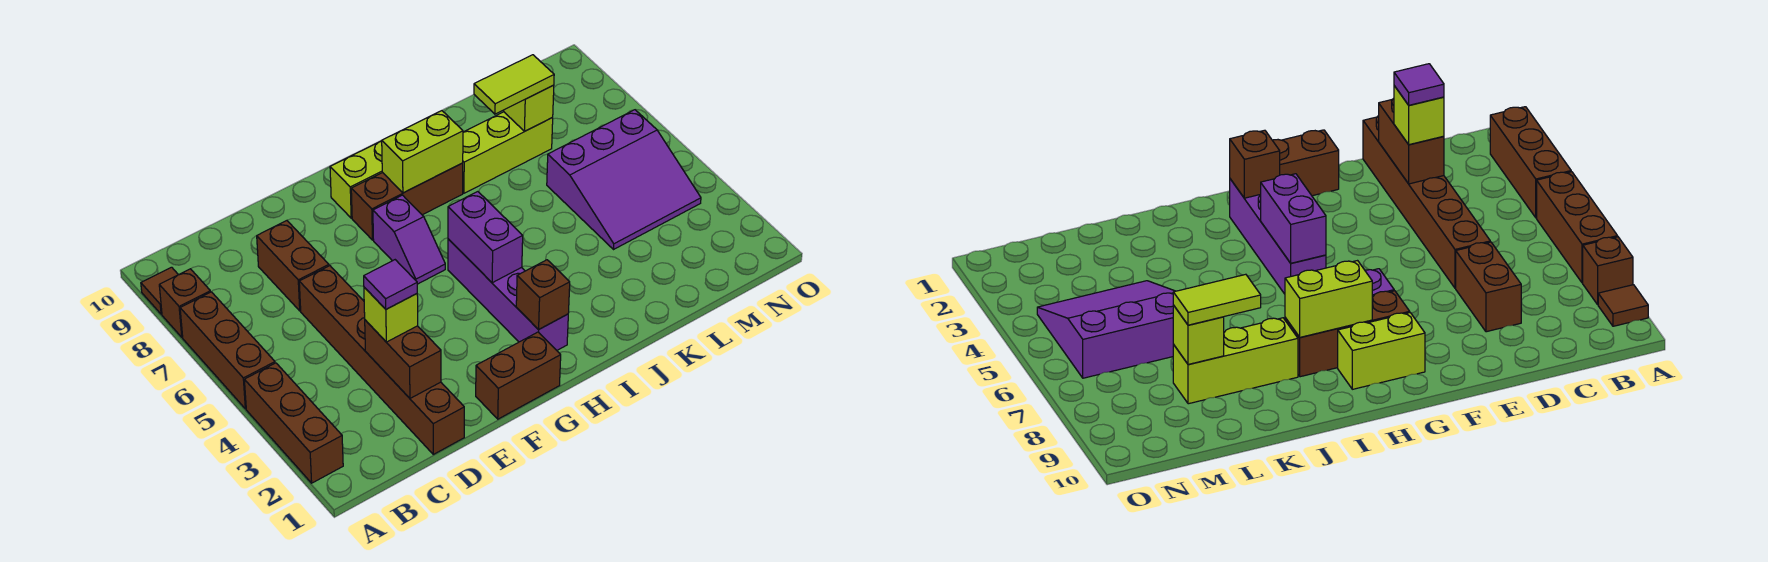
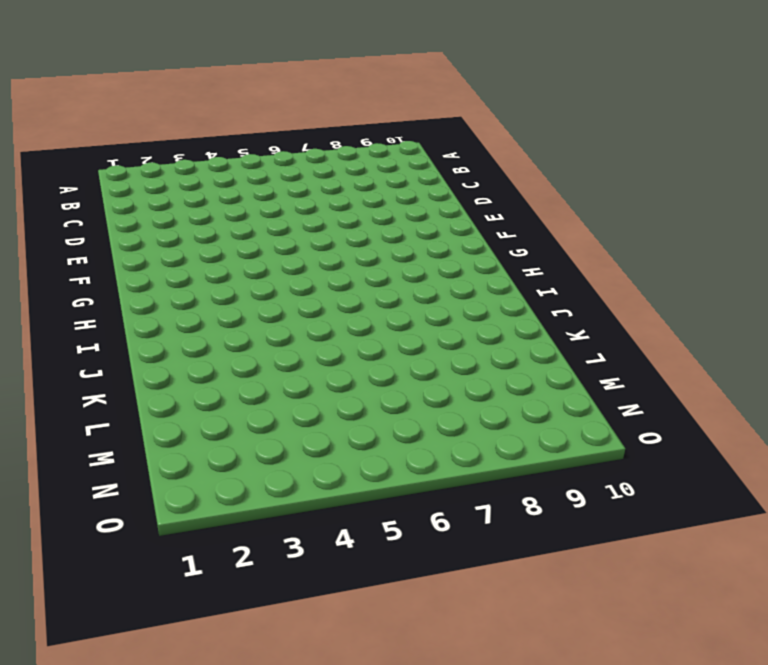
none -> brown 1x3 brick [244,363,343,483]
none -> brown 1x3 brick [180,292,275,409]
none -> brown 1x1 brick [159,269,210,337]

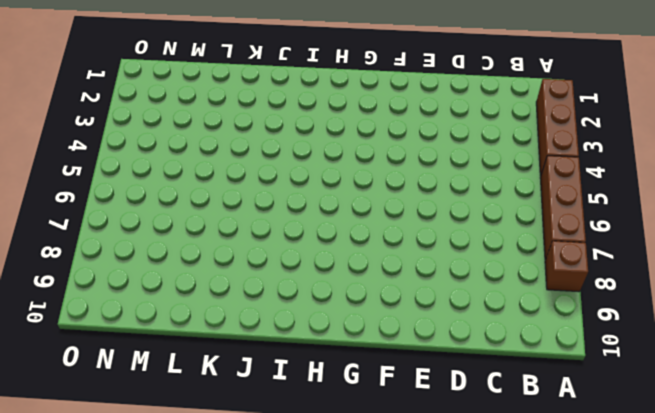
none -> brown 1x1 tile [141,267,178,314]
none -> brown 1x6 brick [299,266,464,454]
none -> brown 1x2 brick [257,221,329,311]

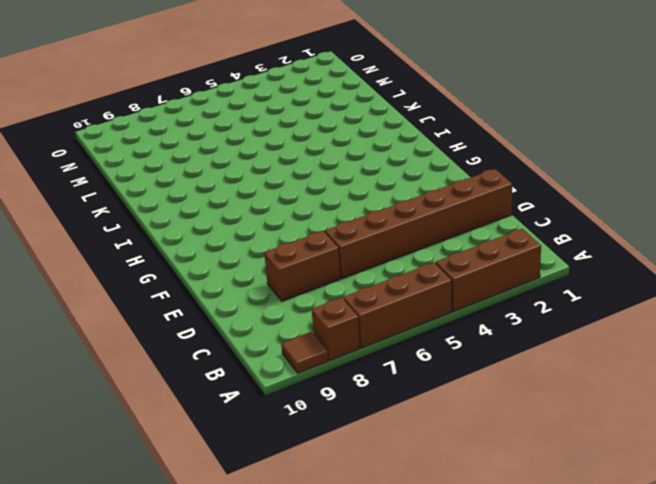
none -> brown 1x2 brick [476,332,561,419]
none -> purple 1x2 slope [373,195,445,284]
none -> brown 1x3 brick [351,163,463,240]

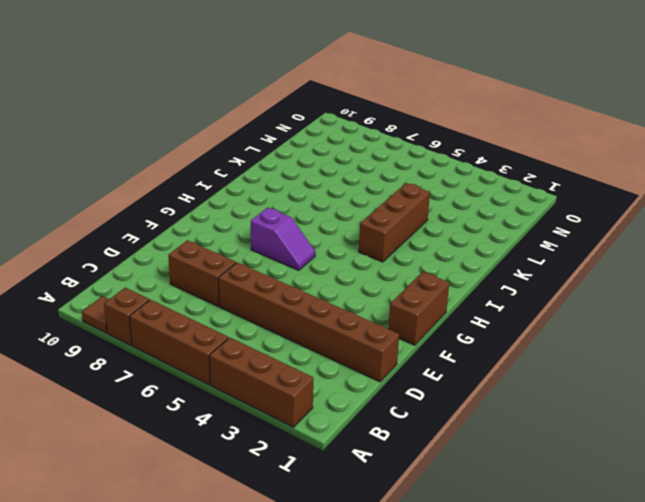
brown 1x3 brick [359,183,430,262] -> brown 1x3 brick moved to [351,163,463,240]
none -> lime 1x2 brick [330,141,383,218]
none -> purple 1x4 brick [448,239,568,350]
none -> lime 1x3 brick [463,112,553,193]

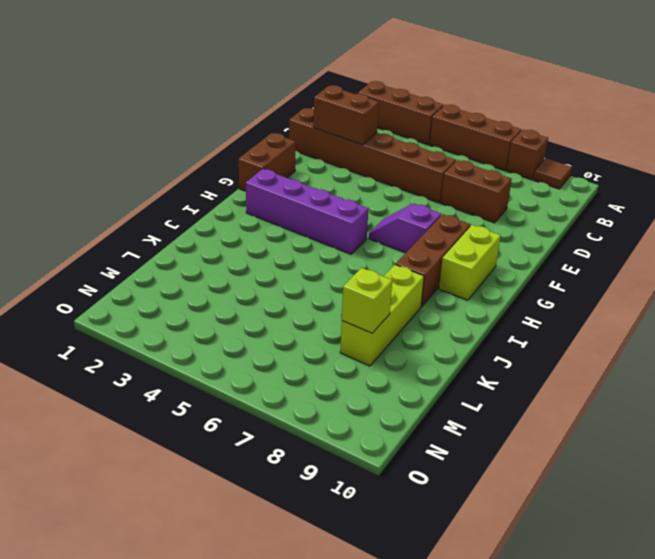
none -> purple 3x3 slope [547,110,701,249]
none -> brown 1x1 brick [516,260,570,330]
none -> purple 1x2 brick [448,192,523,283]

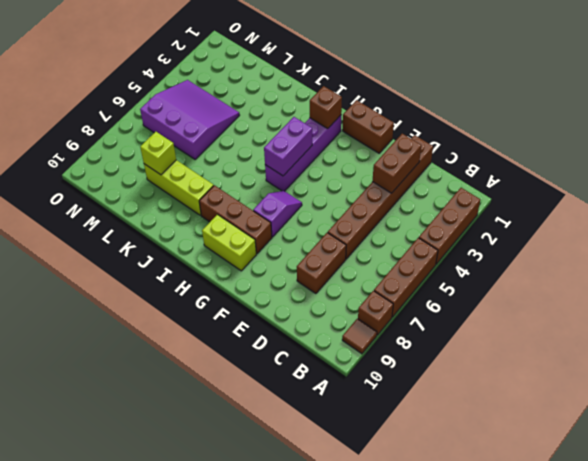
none -> lime 1x2 brick [382,111,463,193]
none -> lime 1x1 brick [364,287,418,342]
none -> lime 1x2 tile [474,55,554,114]

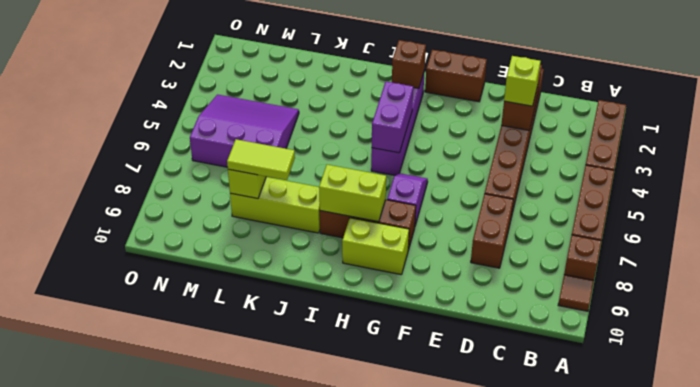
none -> purple 1x1 tile [364,260,417,309]

